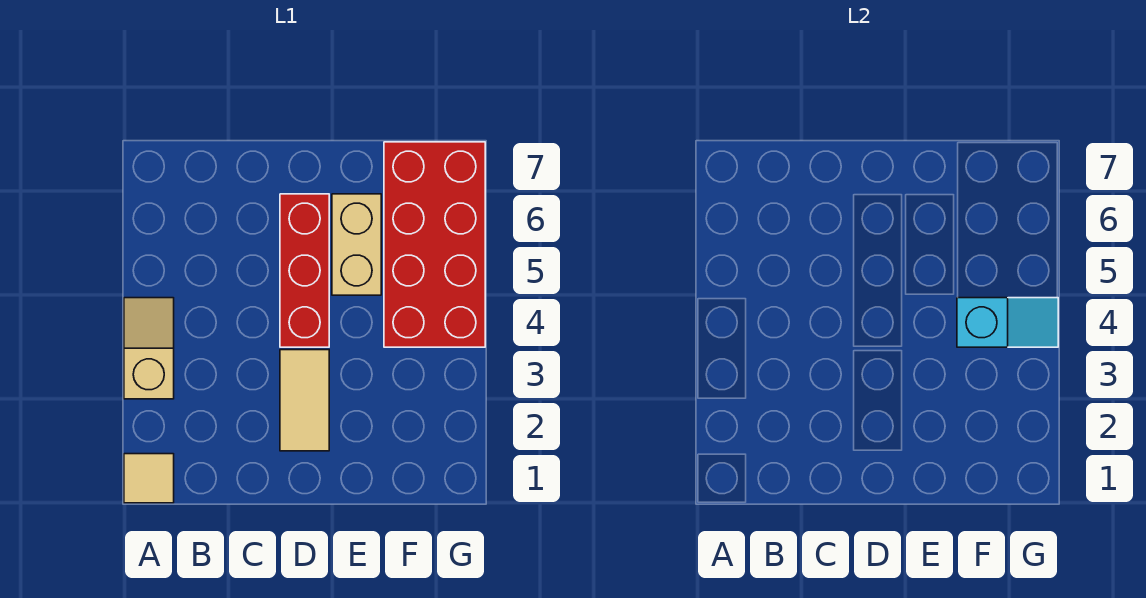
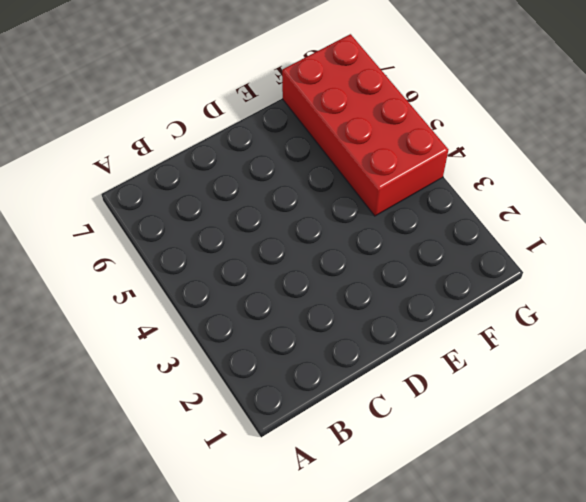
none -> tan 1x1 tile [124,454,174,503]
none -> tan 1x2 slope [124,298,174,399]

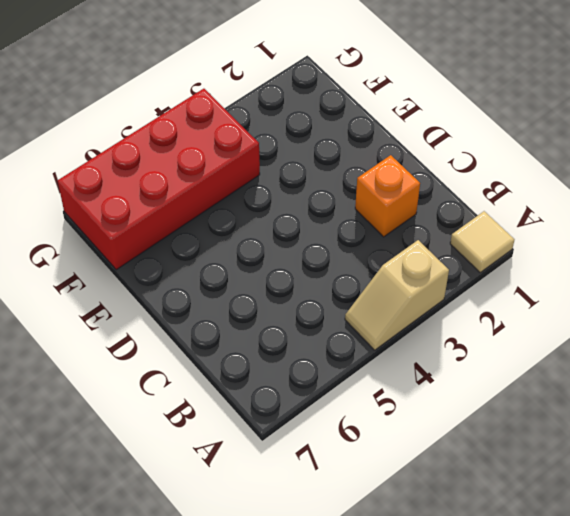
orange 1x1 brick [355,155,420,237] -> none
none -> tan 1x2 tile [280,350,329,451]
none -> red 1x3 brick [280,194,329,347]

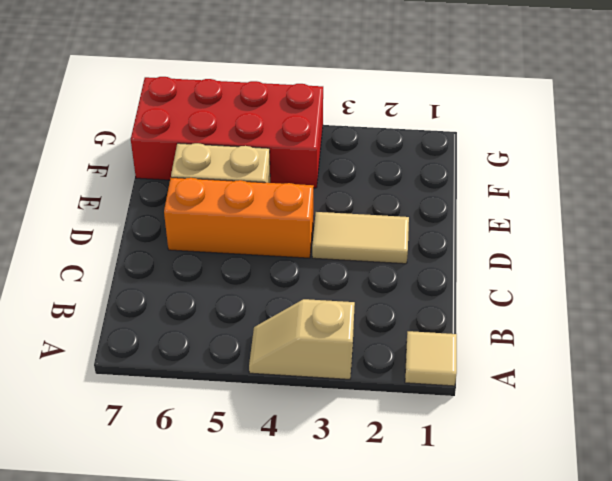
orange 1x3 brick [164,178,314,258] -> red 1x3 brick [280,194,329,347]
none -> cyan 1x2 slope [957,298,1058,347]

